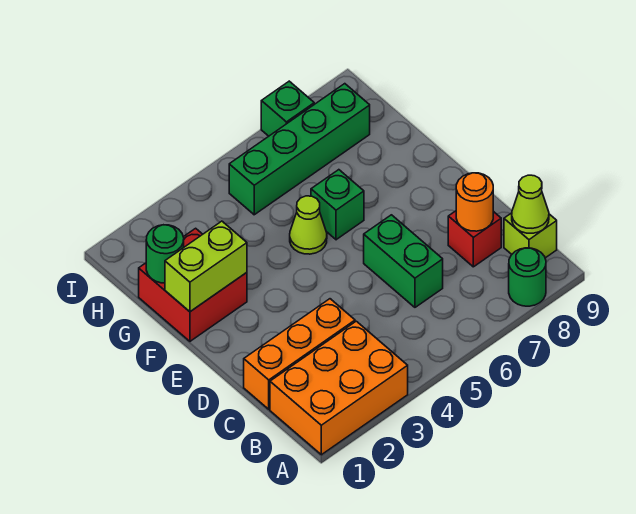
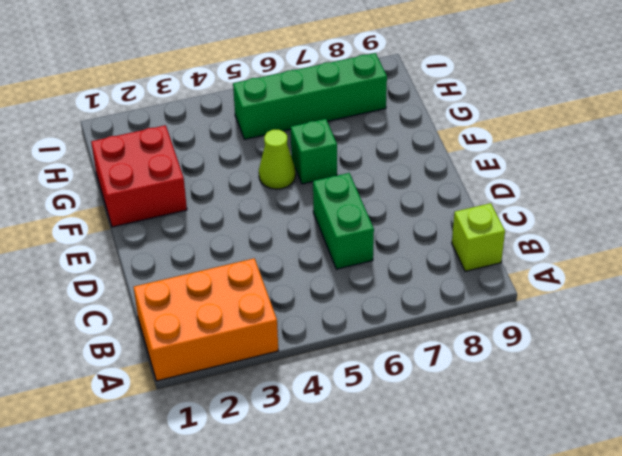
none -> green 1x1 round brick [509,248,546,306]
none -> orange 1x3 brick [244,299,355,409]
none -> red 1x1 brick [448,211,501,267]

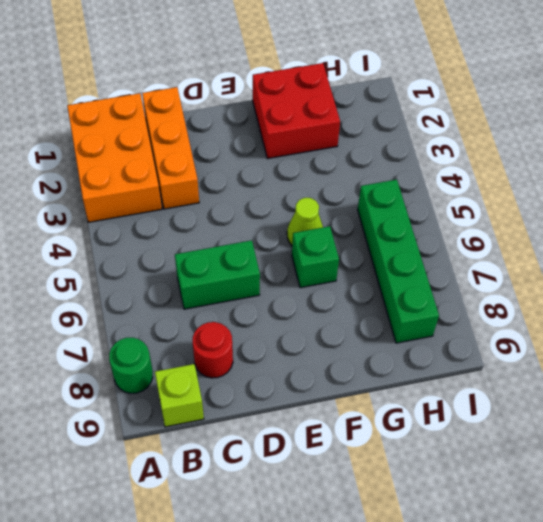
red 1x1 round brick [193,322,233,378] -> red 1x1 brick [448,211,501,267]
none -> green 1x1 brick [261,81,314,136]
none -> lime 1x1 cone [512,175,549,233]
none -> orange 1x1 round brick [456,173,493,231]

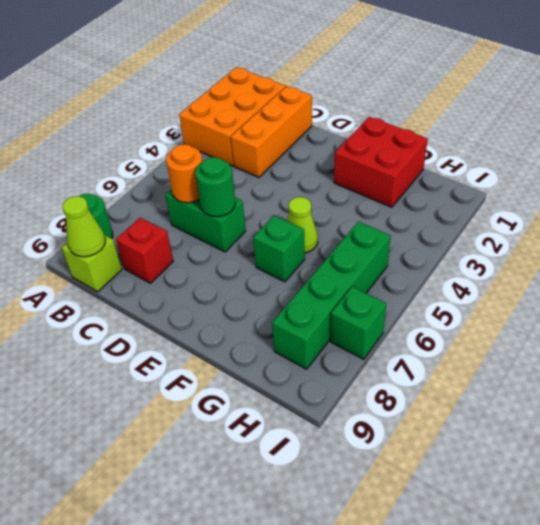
orange 1x1 round brick [166,144,202,203] -> orange 1x1 round brick moved to [456,173,493,231]
green 1x1 round brick [195,157,236,217] -> green 1x1 round brick moved to [146,225,184,283]
none -> lime 1x2 brick [165,221,247,312]

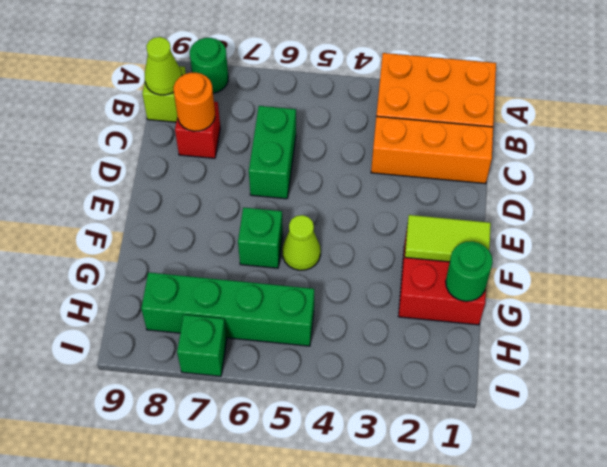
lime 1x2 tile [405,215,491,262] -> lime 1x2 brick [165,221,247,312]

